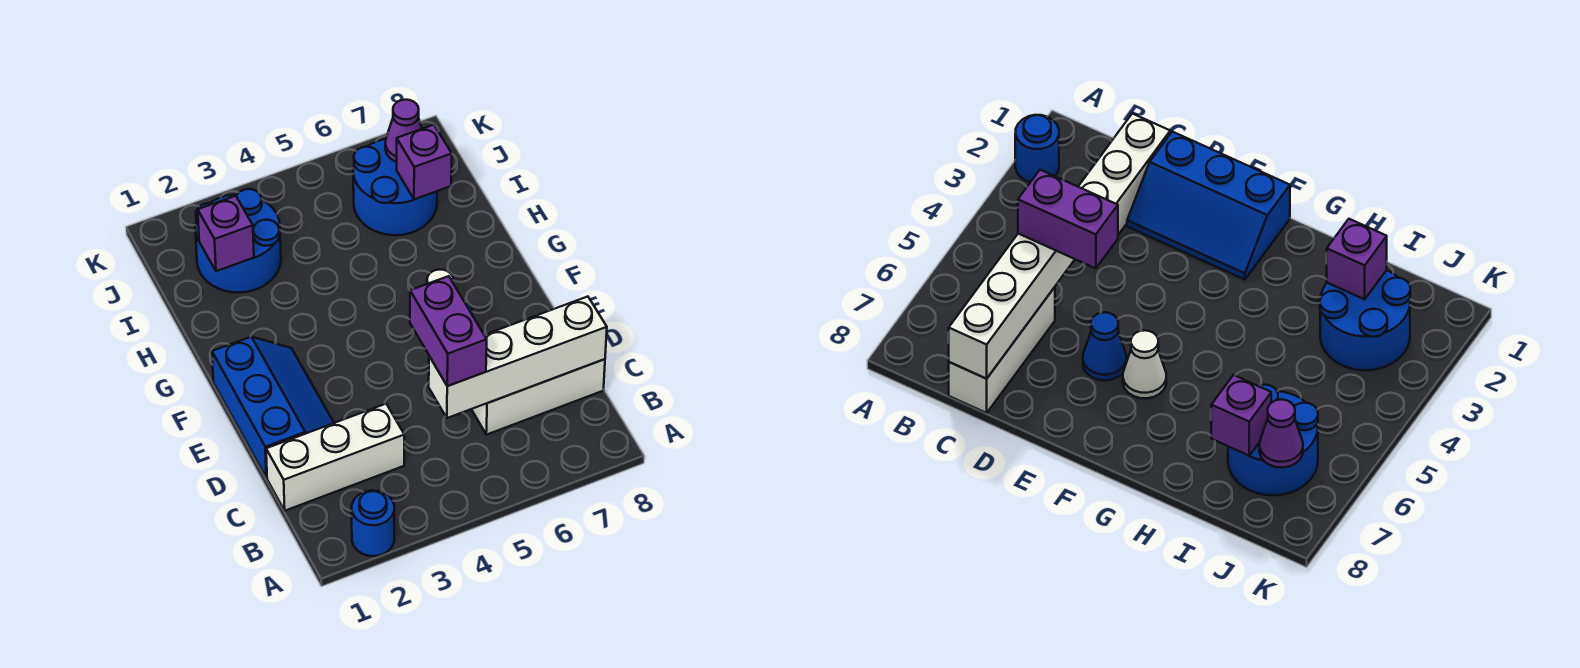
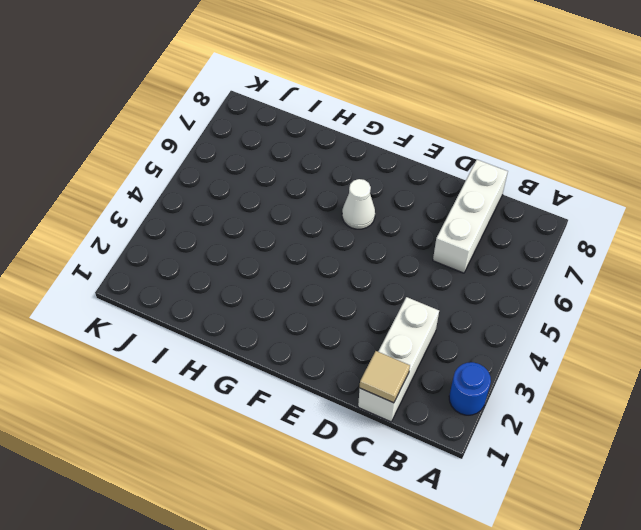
tan 1x1 tile [360,351,410,403] -> none
none -> blue 2x3 slope [212,337,334,478]
none -> blue 1x1 cone [1083,312,1127,380]
none -> blue 2x2 round brick [195,189,281,293]

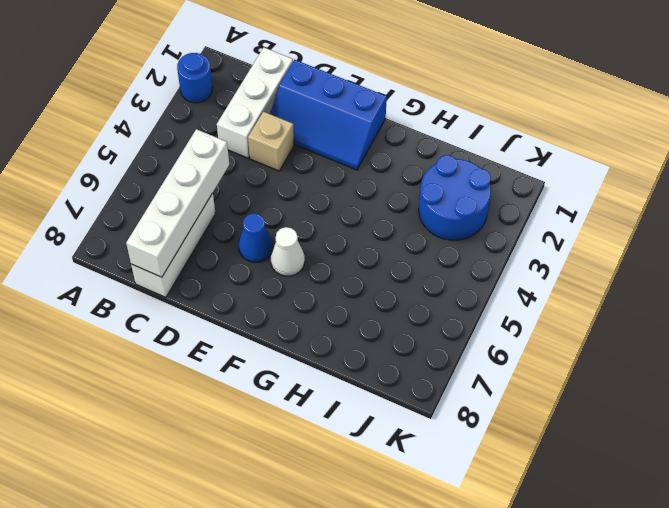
tan 1x1 brick [248,112,294,171] -> none
none -> blue 2x2 round brick [353,139,437,235]
none -> purple 1x1 brick [198,196,254,271]
none -> purple 1x1 brick [397,125,452,199]

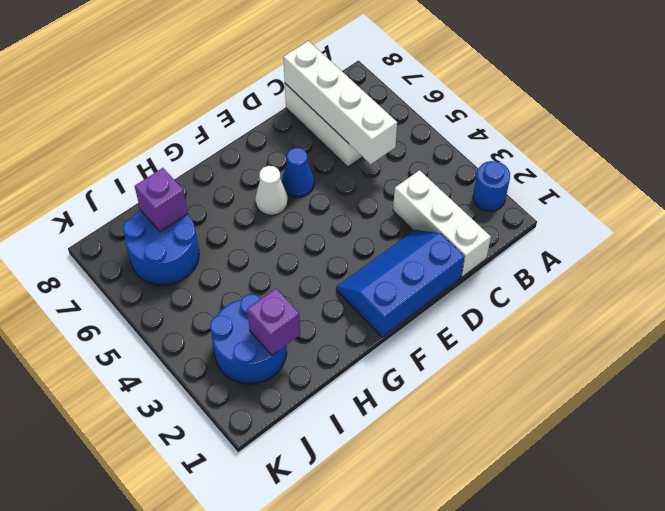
none -> purple 1x1 cone [385,100,422,162]
none -> purple 1x2 brick [410,276,487,386]

